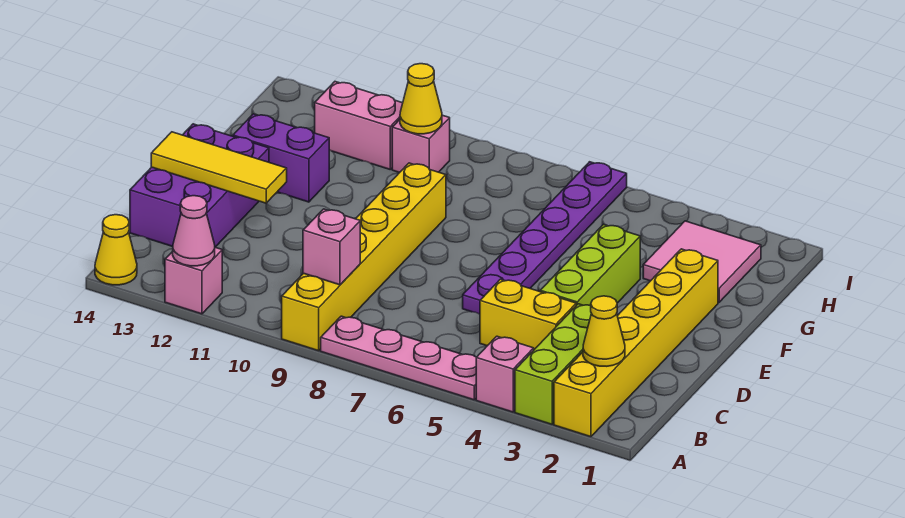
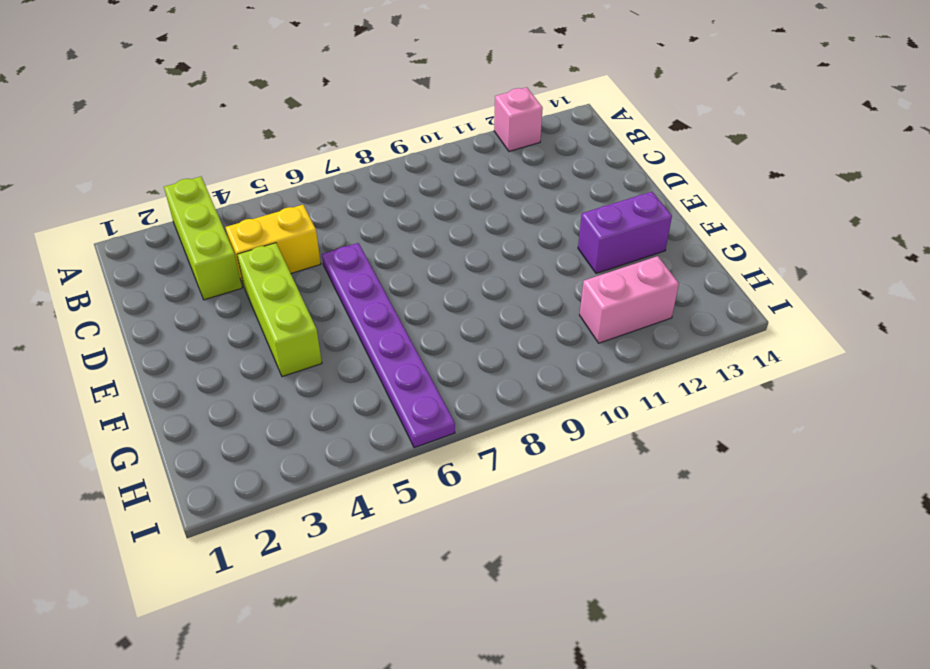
none -> yellow 1x6 brick [554,249,718,437]
none -> pink 1x1 brick [476,336,534,412]
none -> pink 1x4 plate [321,316,476,400]

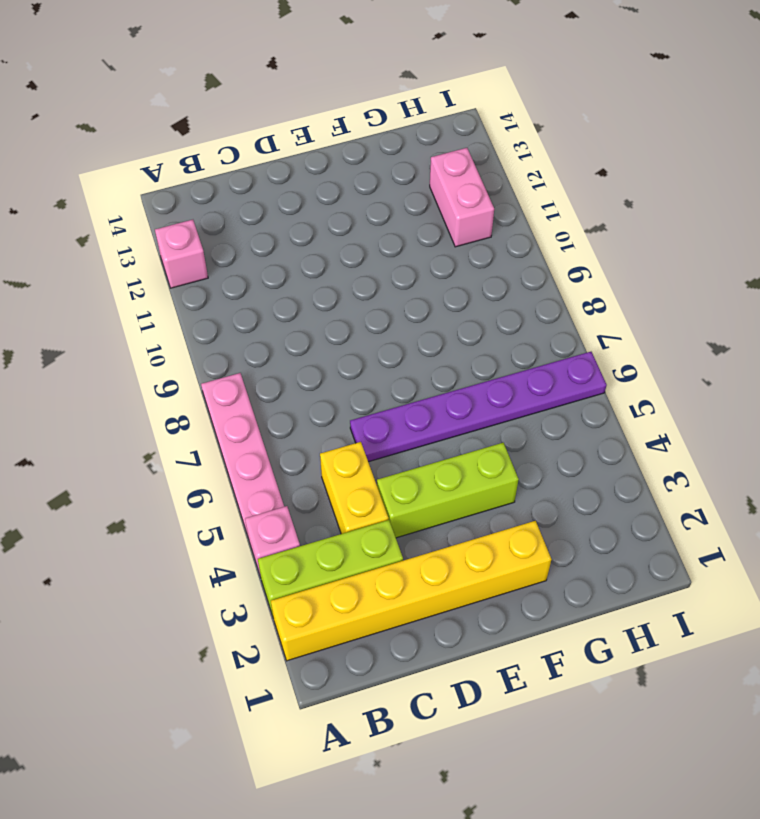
none -> yellow 1x6 brick [282,163,446,351]
none -> yellow 1x1 cone [95,215,137,285]
none -> purple 2x3 brick [130,124,269,247]

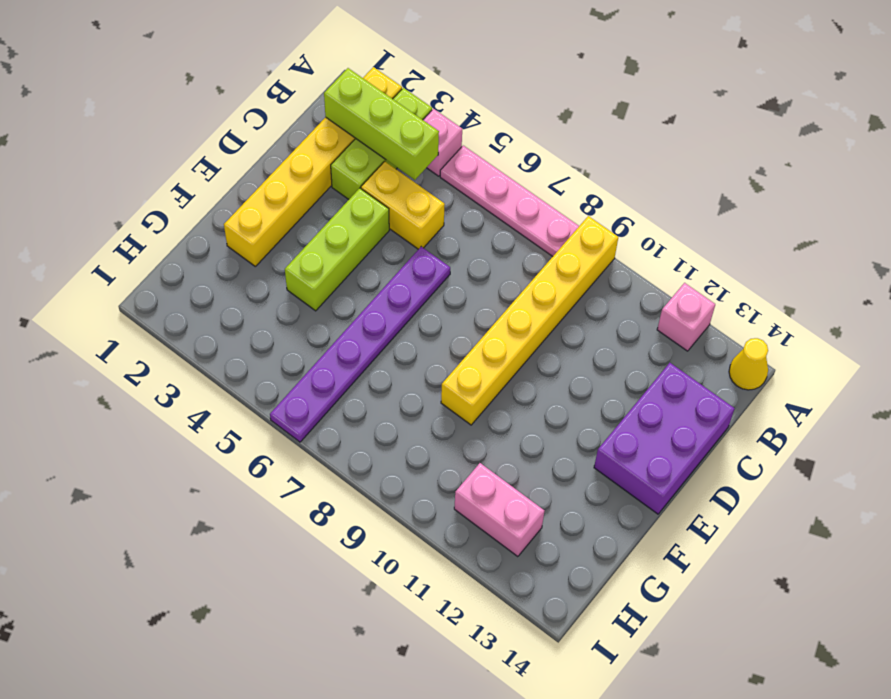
lime 1x3 brick [324,68,439,180] -> yellow 1x1 cone [583,296,625,366]
none -> purple 1x2 brick [233,114,329,202]
none -> pink 2x2 tile [643,221,761,302]
none -> pink 1x1 brick [392,115,450,173]

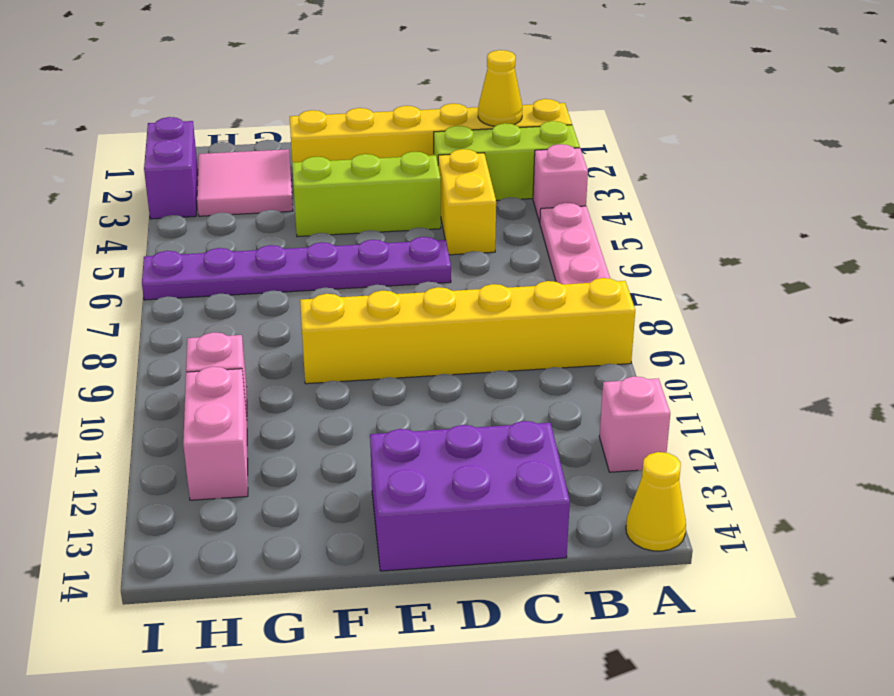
purple 1x2 brick [144,117,198,219] -> purple 1x2 brick moved to [233,114,329,202]
none -> pink 1x1 cone [173,196,215,266]
none -> pink 1x1 brick [303,209,360,285]
none -> yellow 1x3 tile [151,132,287,203]

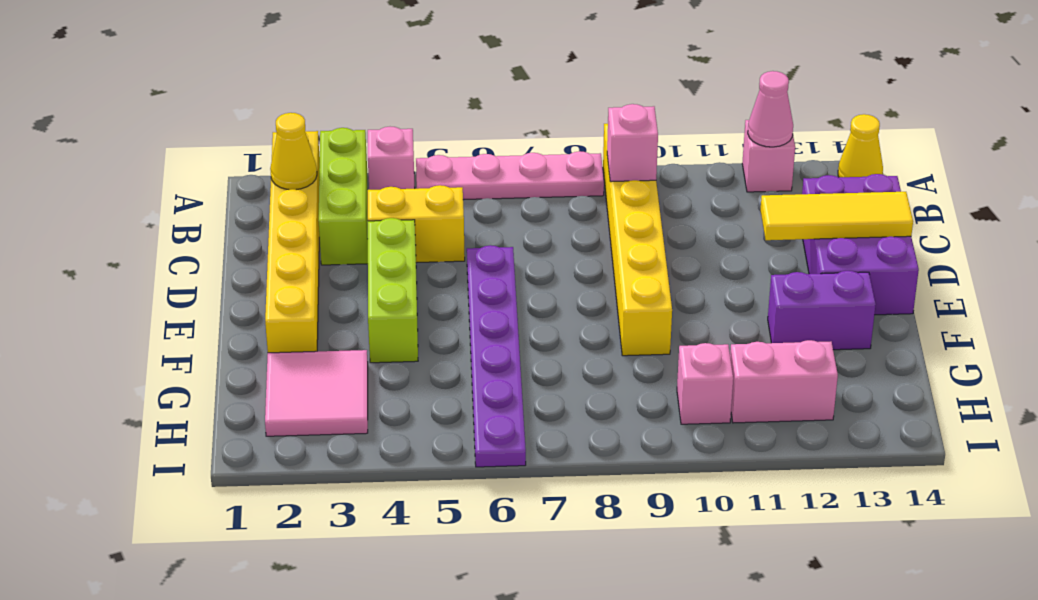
none -> yellow 1x1 cone [400,64,442,134]

